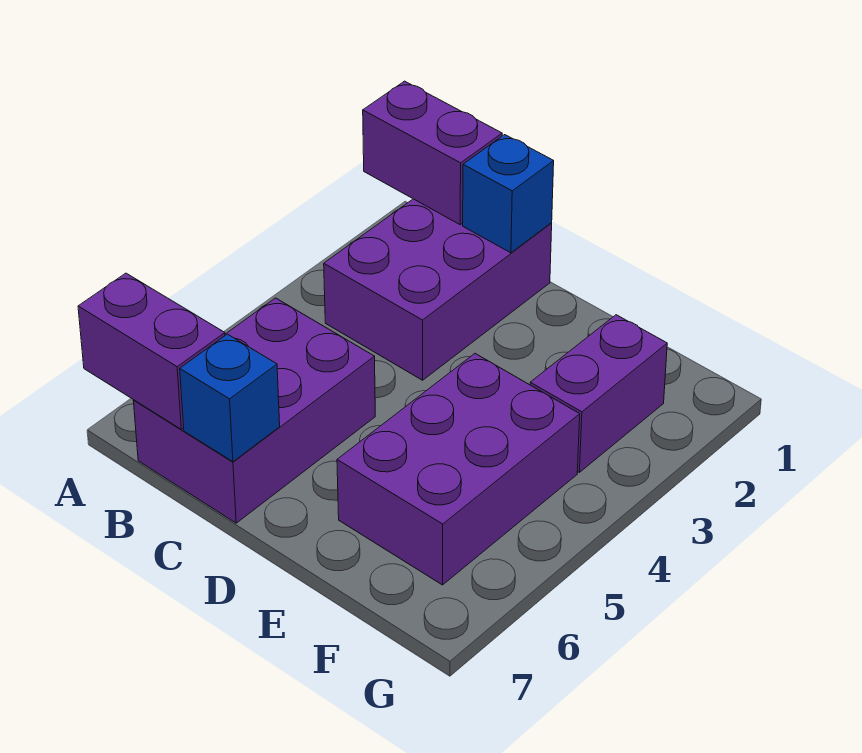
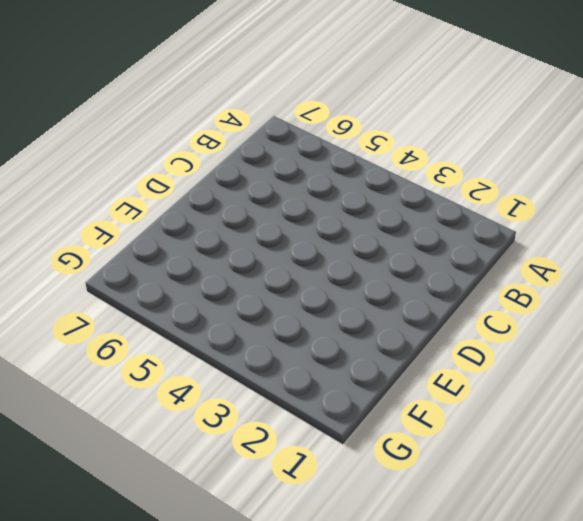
none -> purple 2x3 brick [324,199,552,380]
none -> purple 2x3 brick [133,298,375,523]

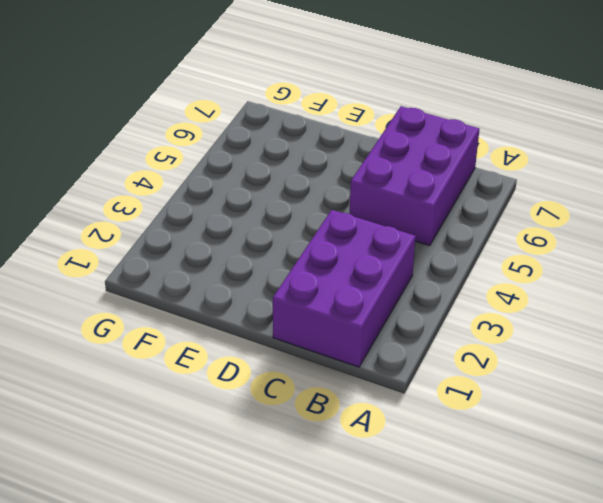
none -> purple 2x3 brick [337,354,580,585]
none -> purple 1x2 brick [530,315,667,472]

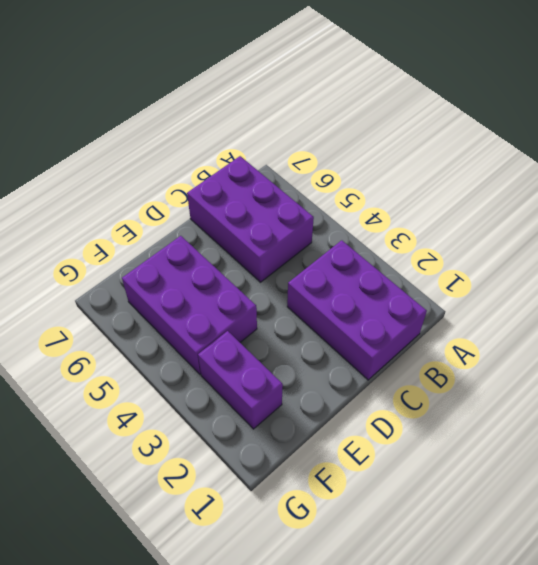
none -> purple 1x2 brick [363,81,502,225]
none -> purple 1x2 brick [78,273,225,429]

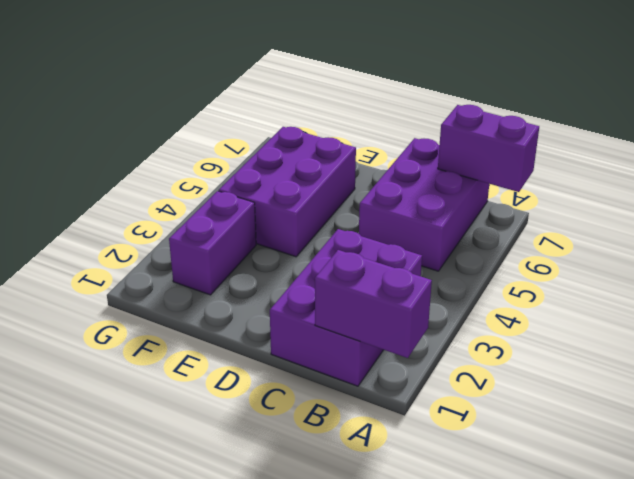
none -> blue 1x1 brick [463,135,554,253]
none -> blue 1x1 brick [180,334,280,462]

